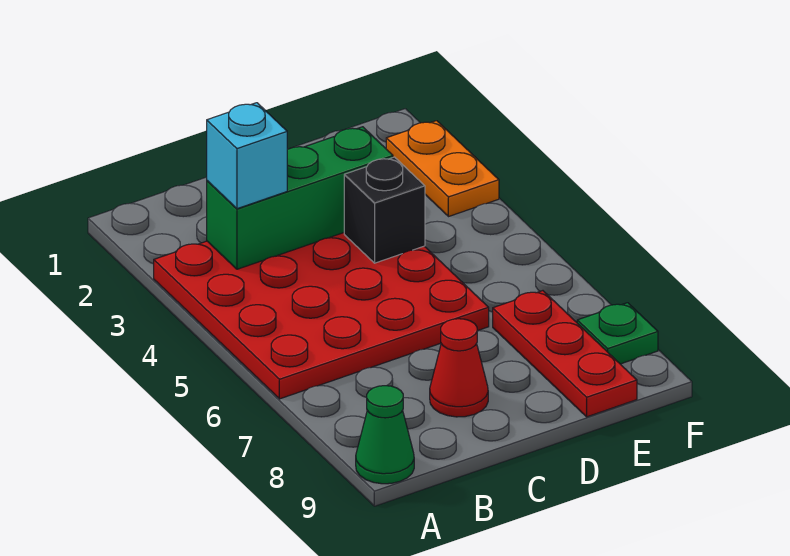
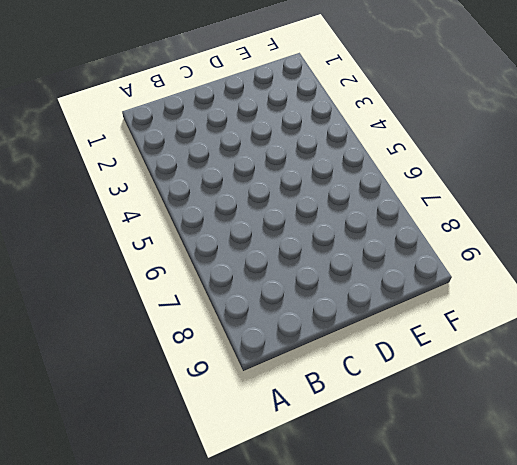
none -> red 4x4 plate [154,233,489,399]
none -> green 1x1 cone [356,386,414,484]

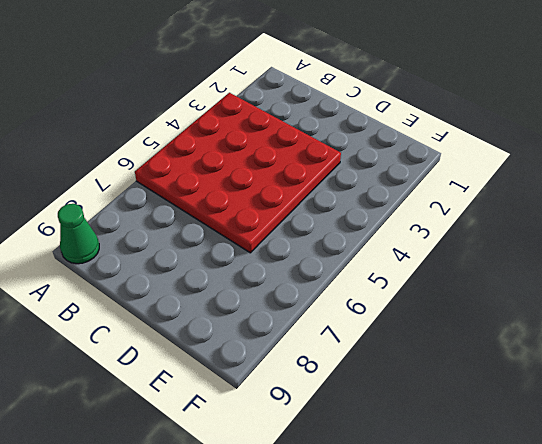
none -> red 1x1 cone [430,319,488,417]
none -> red 1x3 plate [493,291,637,417]

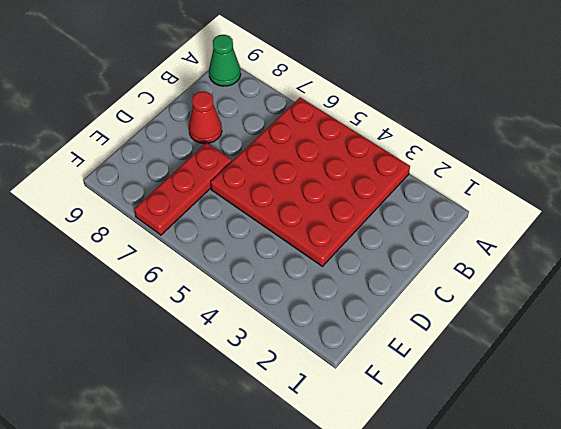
red 1x3 plate [134,143,232,235] -> red 1x3 plate turned to [493,291,637,417]
none -> orange 1x2 plate [386,121,499,217]
none -> green 1x1 plate [577,303,658,364]

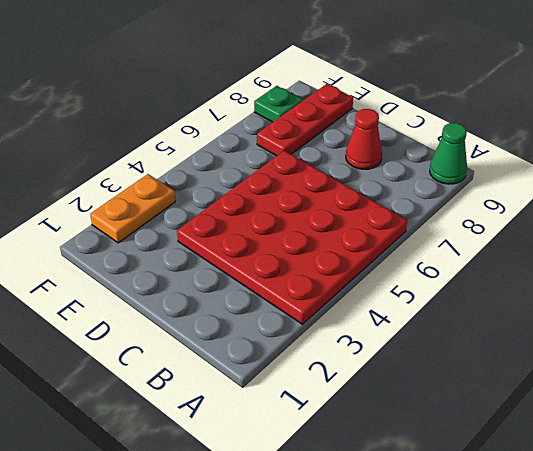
none -> green 1x3 brick [207,127,393,269]
none -> black 1x1 brick [344,157,425,263]

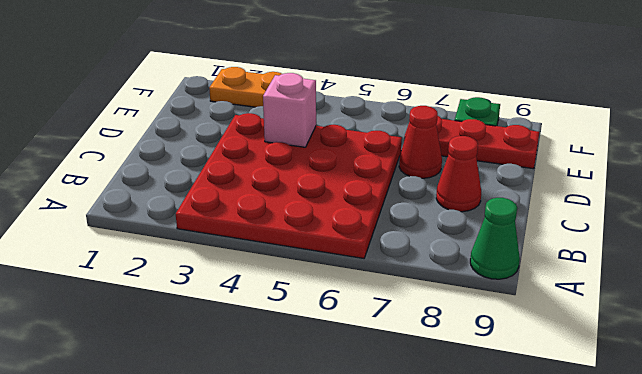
pink 1x1 brick [263,73,316,147] -> black 1x1 brick [344,157,425,263]
red 1x1 cone [399,106,442,178] -> none
none -> green 1x3 brick [207,127,393,269]
none -> cyan 1x1 brick [207,103,287,209]

